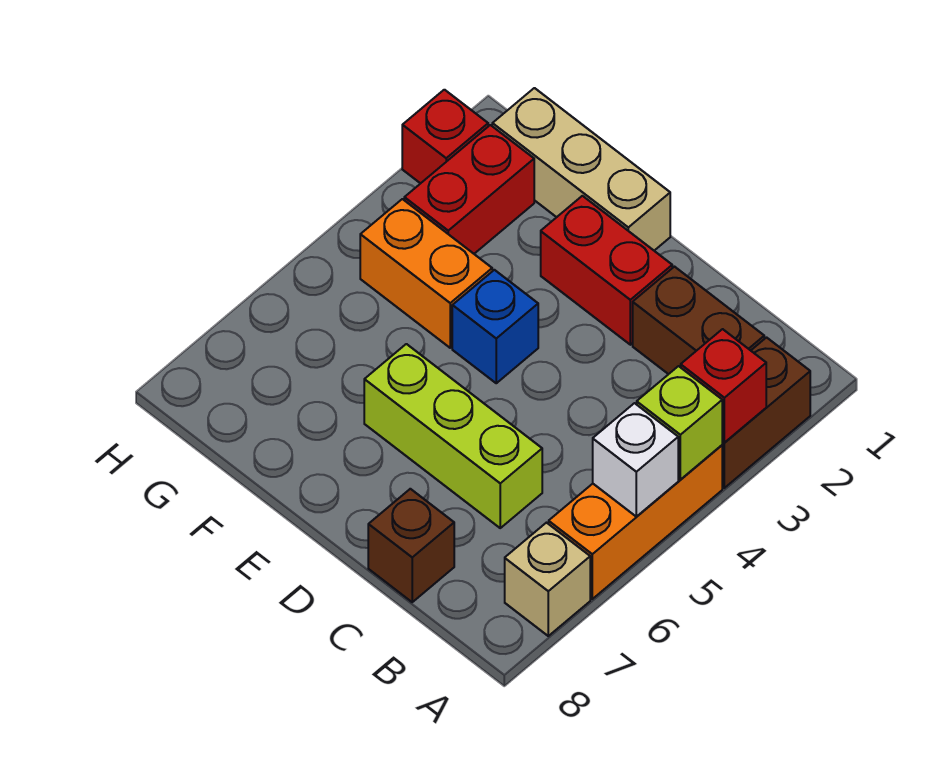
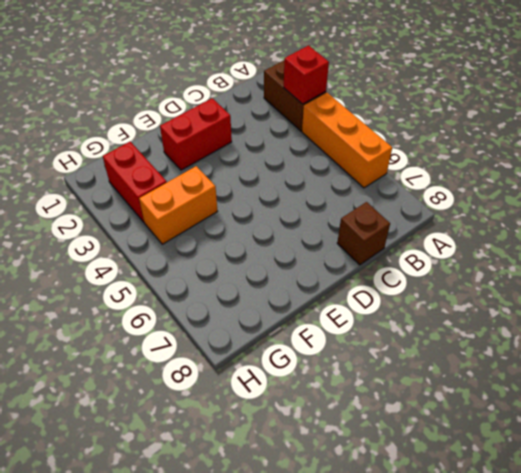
none -> tan 1x1 brick [505,523,590,636]
none -> brown 1x2 brick [633,267,764,374]
none -> lime 1x3 brick [364,344,542,528]

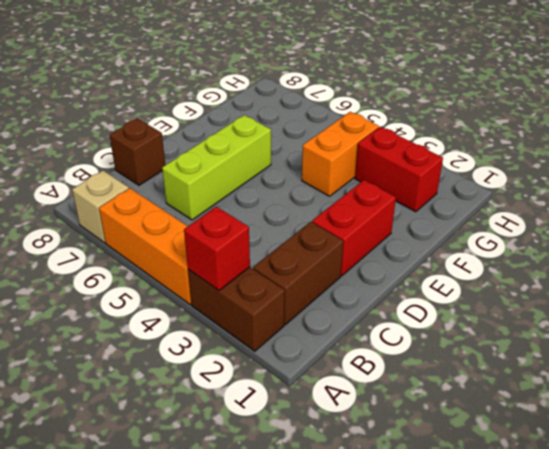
none -> tan 1x3 brick [492,88,670,251]
none -> blue 1x1 brick [452,270,538,383]
none -> red 1x1 brick [402,90,488,183]

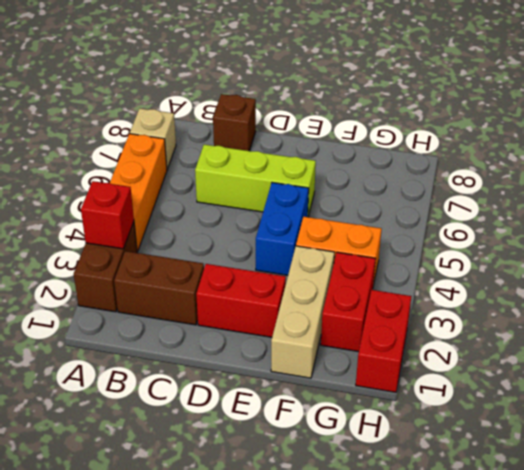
blue 1x2 brick [256,183,309,275] -> blue 1x1 brick [452,270,538,383]
tan 1x3 brick [271,246,334,378] -> tan 1x3 brick turned to [492,88,670,251]
red 1x2 brick [356,290,411,392] -> red 1x1 brick [402,90,488,183]
none -> lime 1x1 brick [637,366,722,480]
none -> white 1x1 brick [593,403,678,517]

